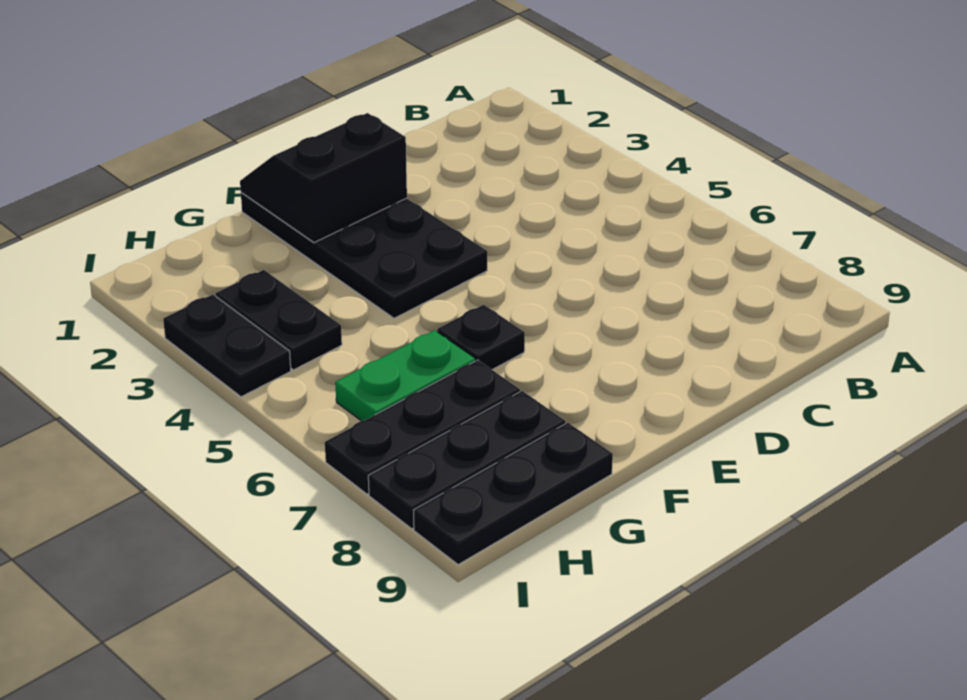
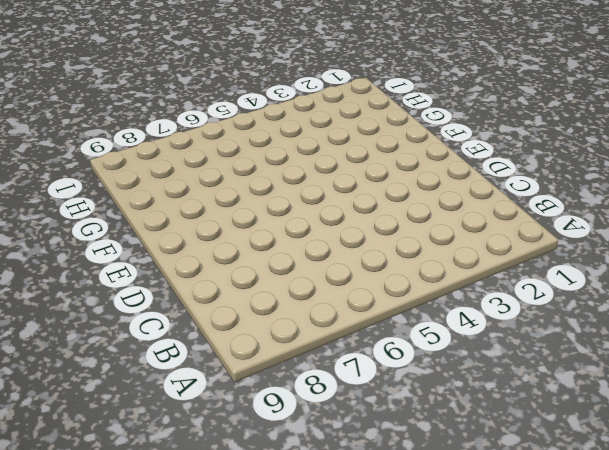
none -> black 2x4 plate [241,193,487,318]
none -> black 1x1 plate [437,305,525,370]

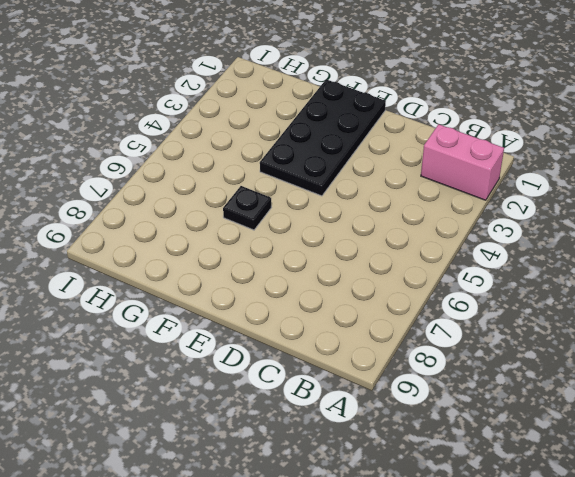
pink 1x2 brick [421,124,504,200] -> none
none -> green 1x2 plate [335,330,476,421]
none -> black 1x3 plate [325,360,520,494]

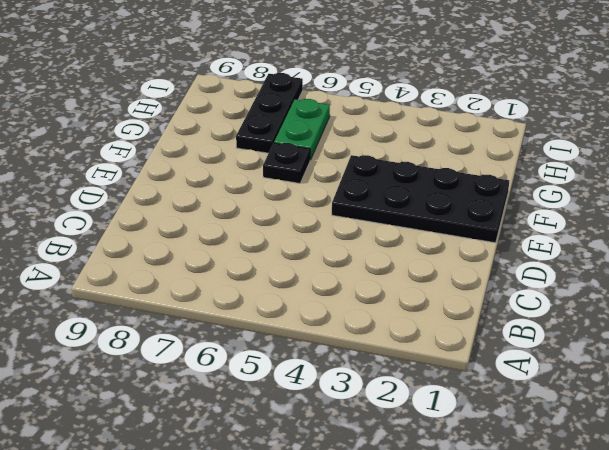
none -> black 1x3 plate [368,391,566,529]
none -> black 1x3 plate [414,423,613,565]

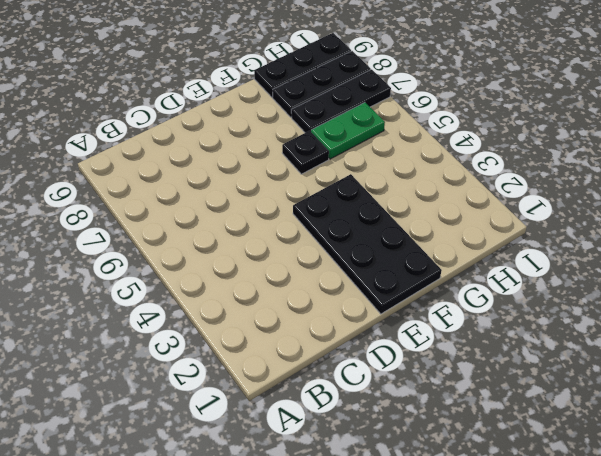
none -> black 1x2 plate [215,270,342,370]
none -> black 1x2 plate [163,295,291,397]

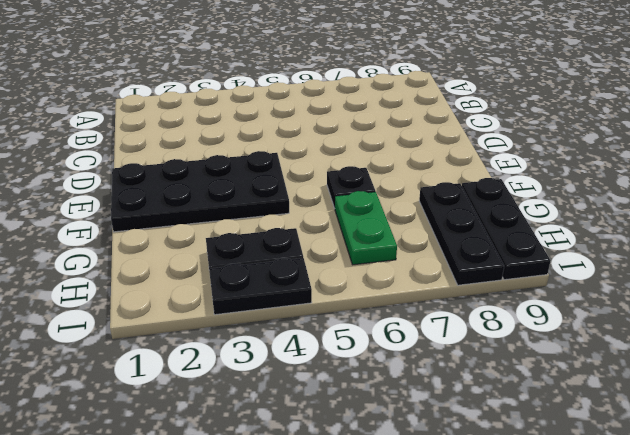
none -> black 1x3 plate [325,360,520,494]
none -> black 2x2 slope [240,113,407,243]

